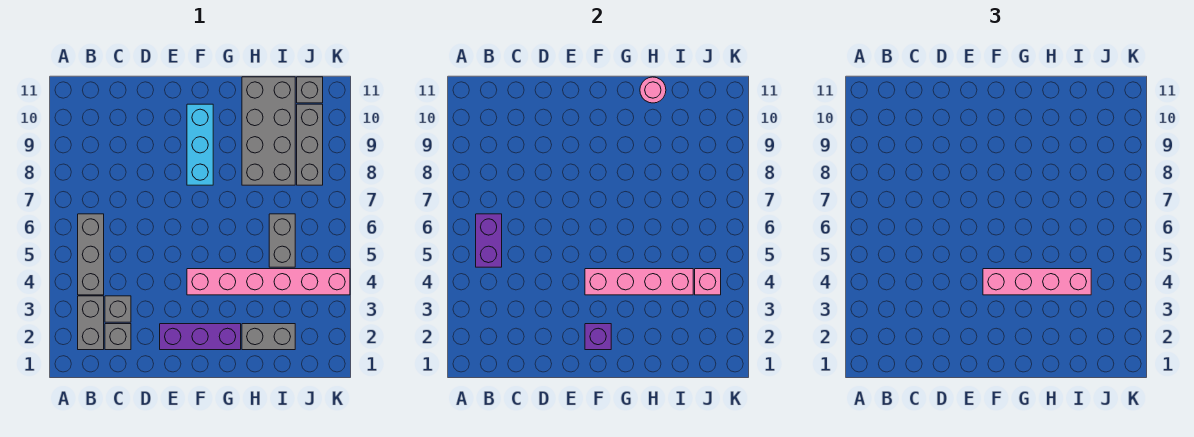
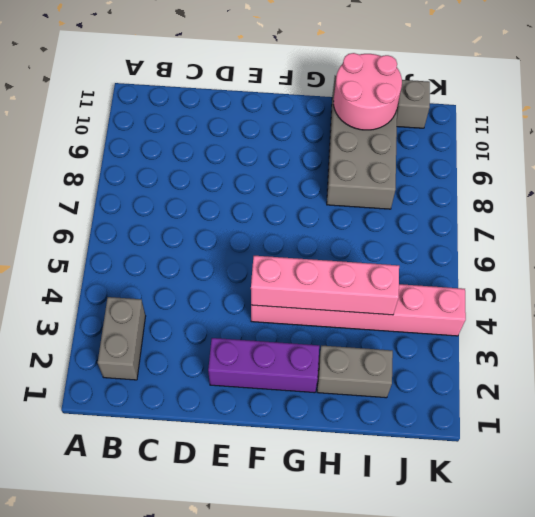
pink 2x2 round brick [333,53,402,130] -> pink 1x1 round brick [640,77,666,103]
none -> grey 1x3 brick [78,214,104,295]
none -> grey 1x1 brick [105,324,131,350]
none -> grey 1x1 brick [105,296,131,322]

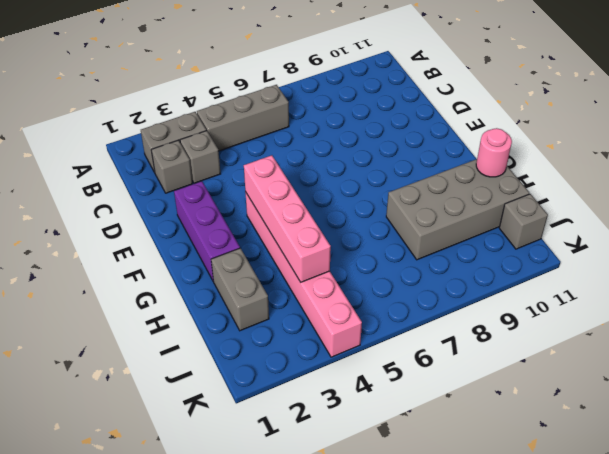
none -> cyan 1x3 brick [187,104,213,185]
none -> grey 1x2 brick [269,214,295,267]
none -> grey 1x3 brick [297,104,323,185]

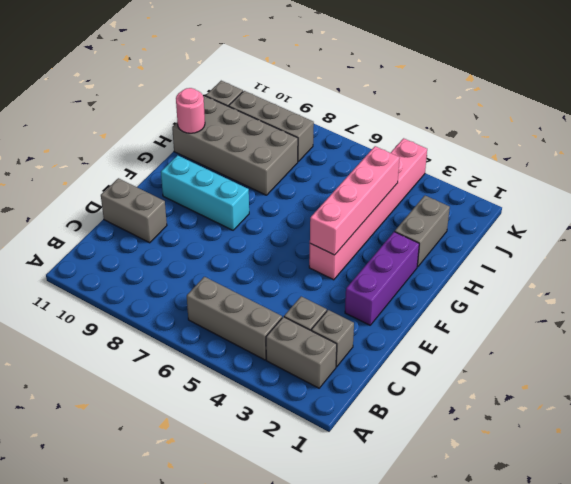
grey 1x2 brick [101,178,167,243] -> grey 1x2 brick moved to [269,214,295,267]
none -> purple 1x2 brick [476,214,502,267]
none -> purple 1x1 brick [585,324,611,350]
none -> pink 1x1 brick [695,269,721,295]

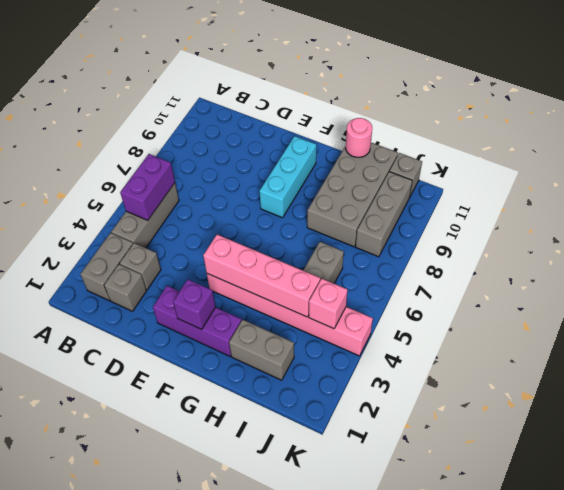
none -> pink 1x4 brick [983,269,1091,295]

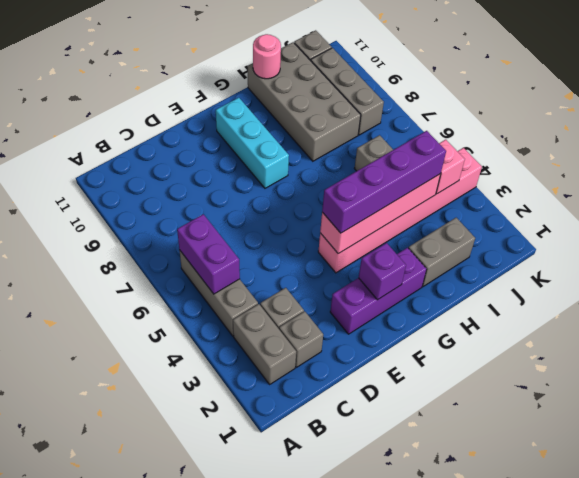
purple 1x4 brick [322,131,446,233] -> pink 1x4 brick [983,269,1091,295]

